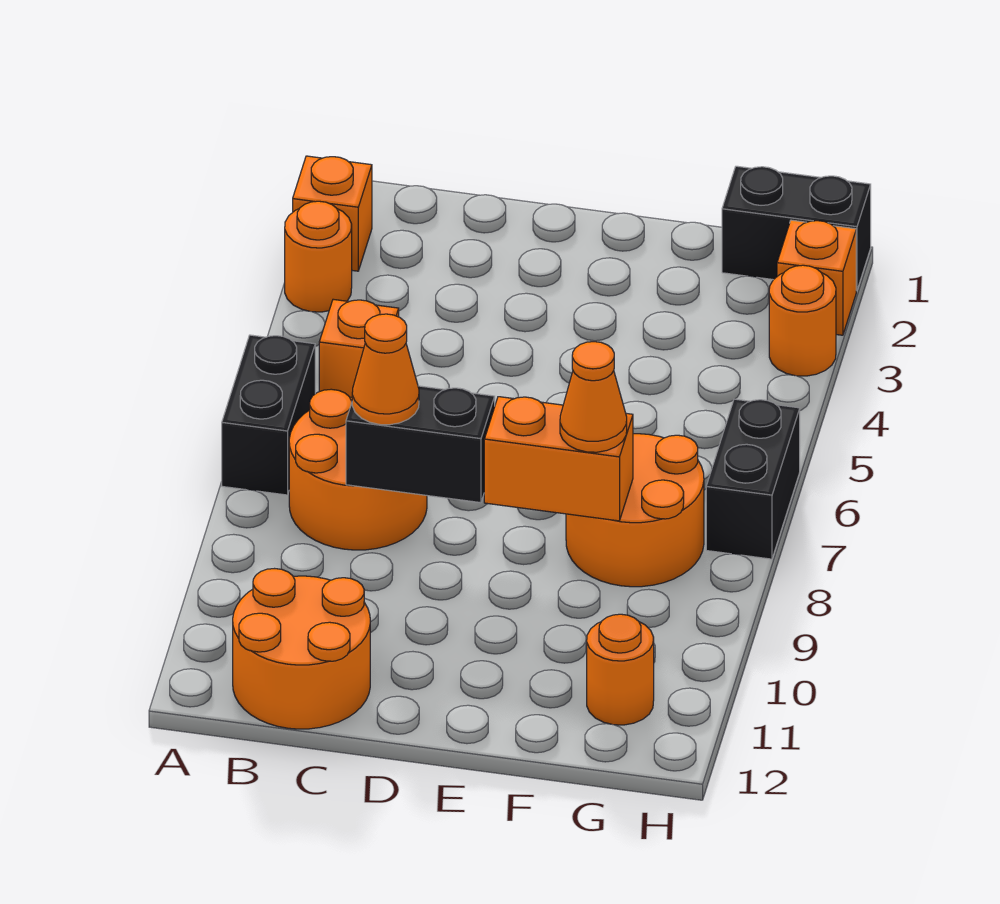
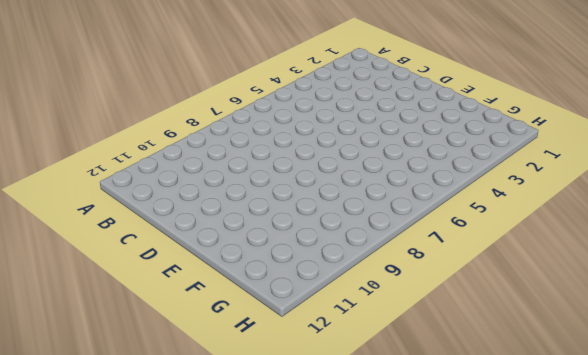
none -> orange 1x1 brick [293,156,372,271]
none -> orange 1x1 round brick [285,201,352,312]
none -> black 1x2 brick [222,335,315,495]

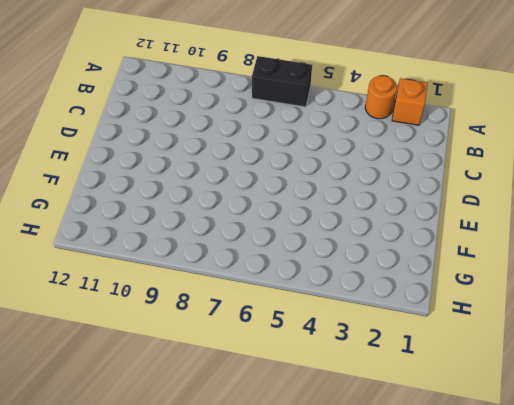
none -> orange 1x1 brick [319,299,399,397]
none -> orange 2x2 round brick [289,389,427,550]
none -> orange 2x2 round brick [233,569,370,729]

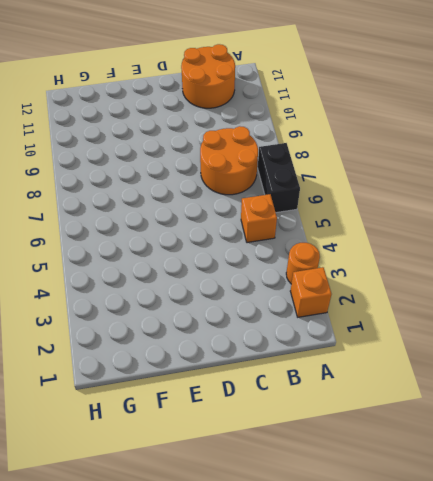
none -> orange 2x2 round brick [566,434,704,587]
none -> black 1x2 brick [722,166,871,291]
none -> orange 1x1 round brick [587,614,654,725]

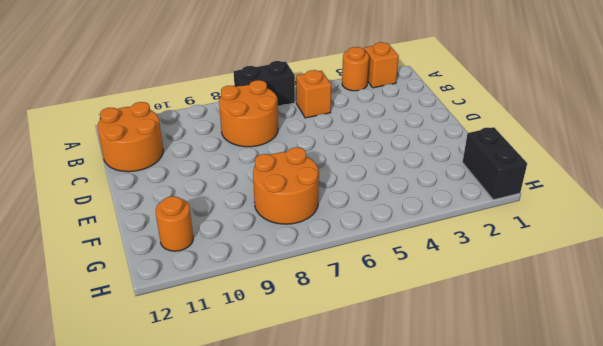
none -> orange 1x1 brick [777,220,856,335]
none -> orange 1x1 round brick [769,265,836,376]
none -> black 1x2 brick [706,399,800,559]

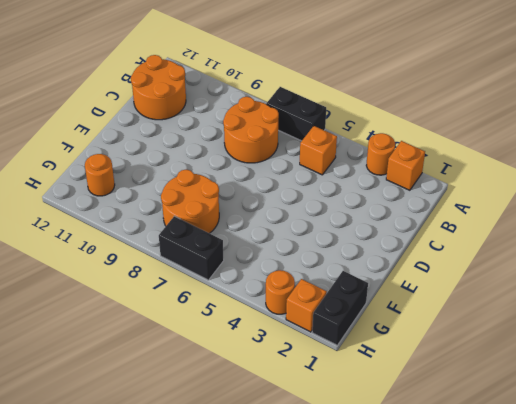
none -> black 1x2 brick [346,386,495,503]
none -> orange 1x2 brick [484,397,633,521]
none -> orange 1x1 cone [352,314,419,425]

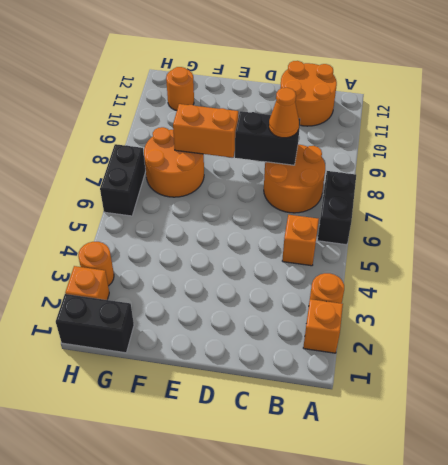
none -> orange 1x1 cone [560,342,627,452]

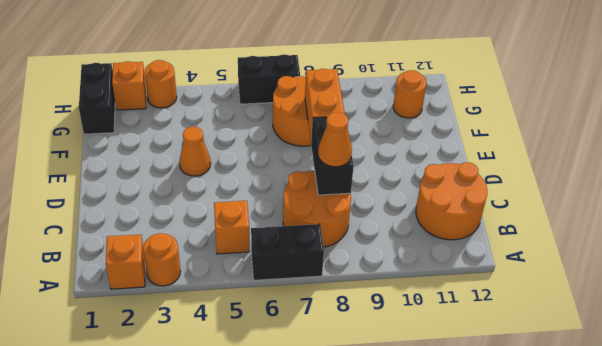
orange 1x1 cone [179,127,211,176] -> orange 1x1 cone moved to [560,342,627,452]

